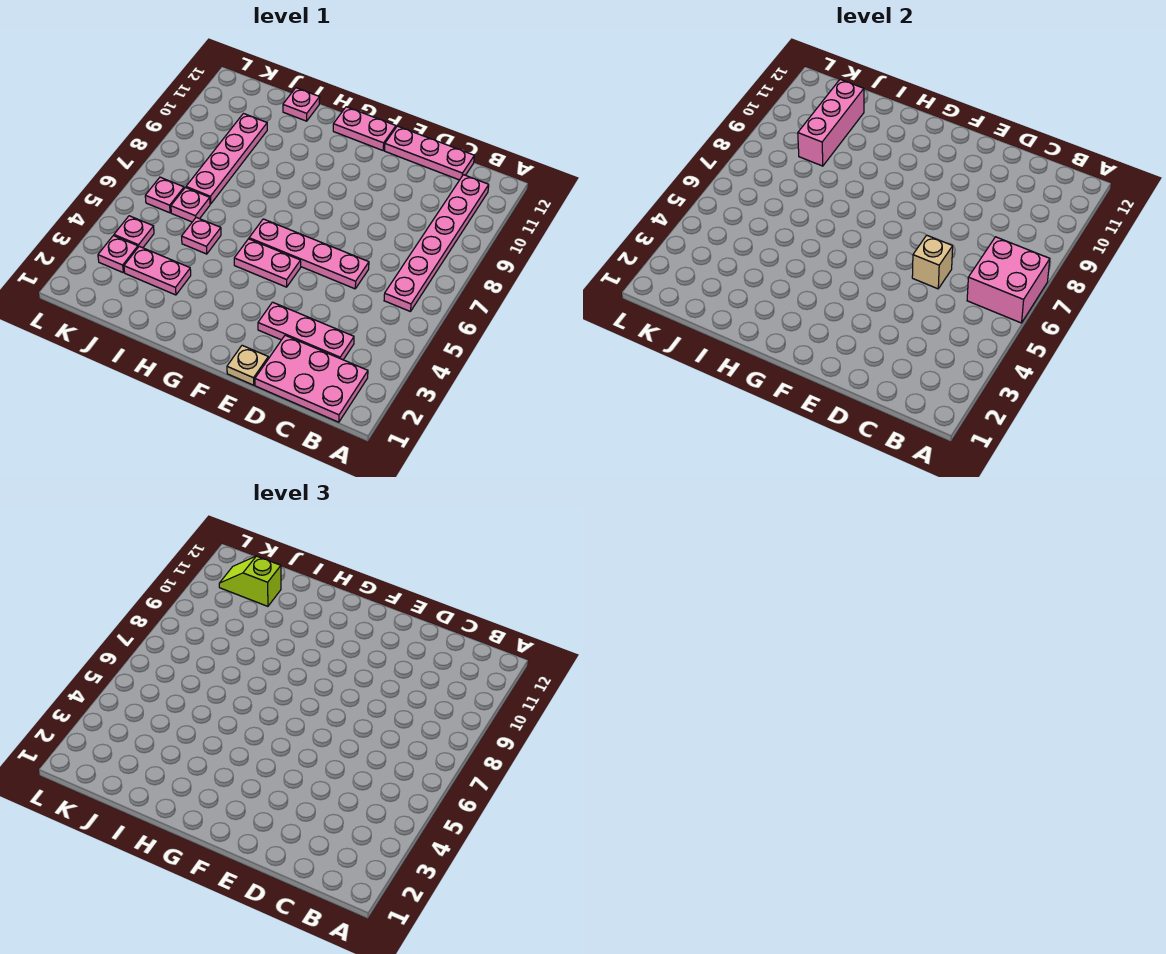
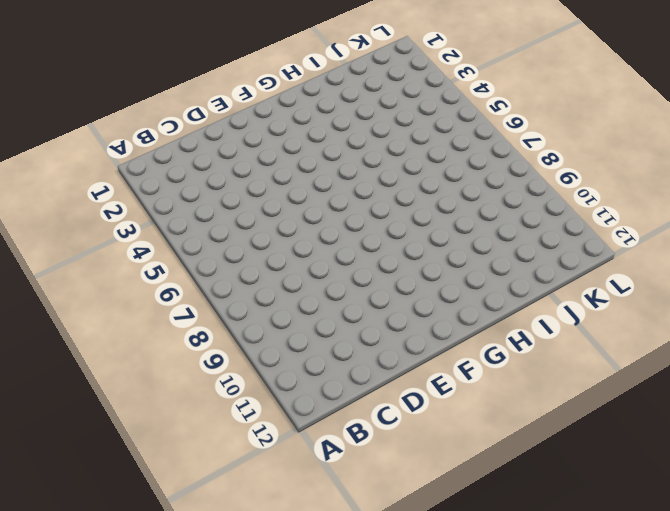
none -> pink 2x3 plate [255,335,368,422]
none -> pink 1x6 plate [384,175,489,312]
none -> pink 1x3 plate [258,302,354,360]

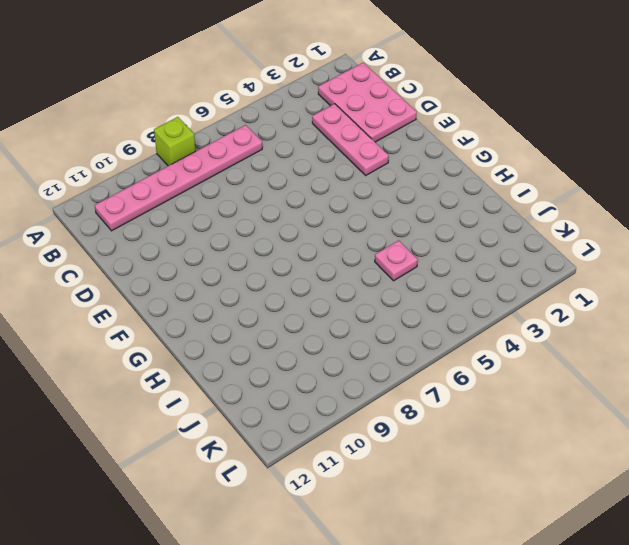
lime 1x1 brick [154,117,196,166] -> none
none -> pink 1x3 plate [385,126,474,180]
none -> pink 1x4 plate [249,219,369,289]
none -> tan 1x1 plate [227,345,268,385]

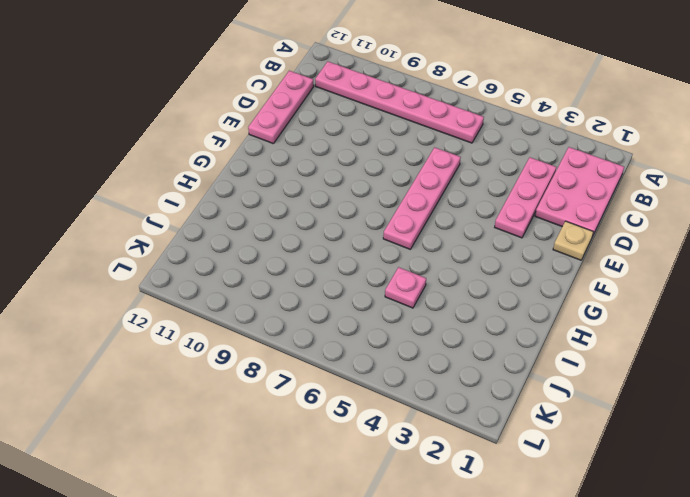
none -> pink 1x2 plate [234,239,301,287]
none -> pink 1x2 plate [333,107,396,150]
none -> pink 1x2 plate [124,246,191,295]

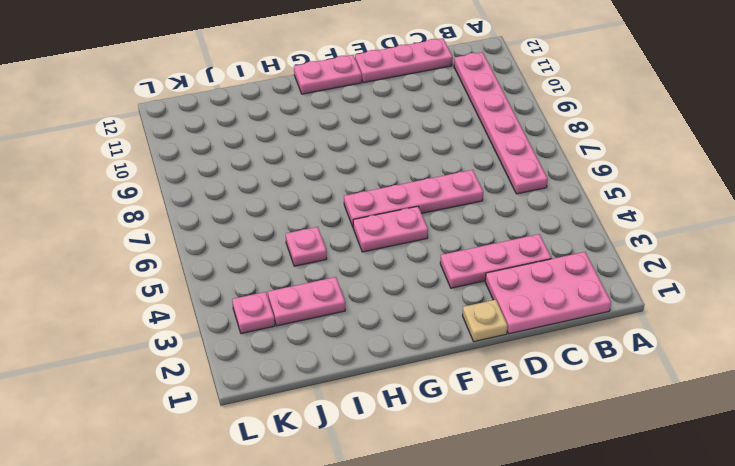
none -> pink 1x1 plate [283,88,320,121]
none -> pink 1x1 plate [171,188,210,222]
none -> pink 1x4 plate [186,114,267,204]

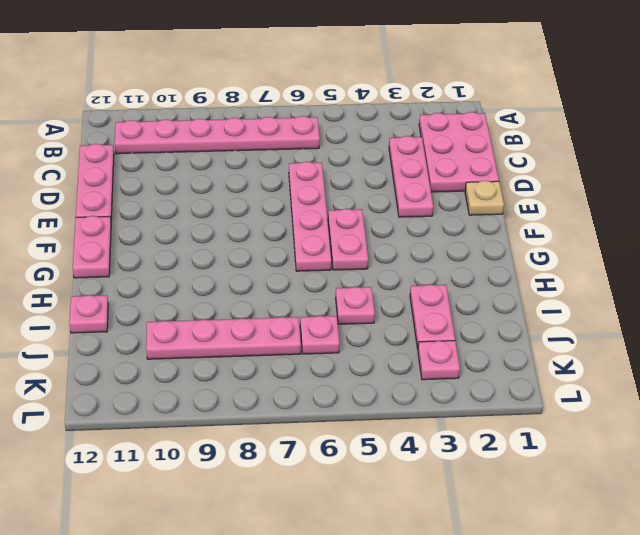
none -> pink 1x1 plate [114,216,154,248]
none -> pink 1x1 plate [145,177,184,213]
none -> pink 2x2 brick [967,237,1050,323]

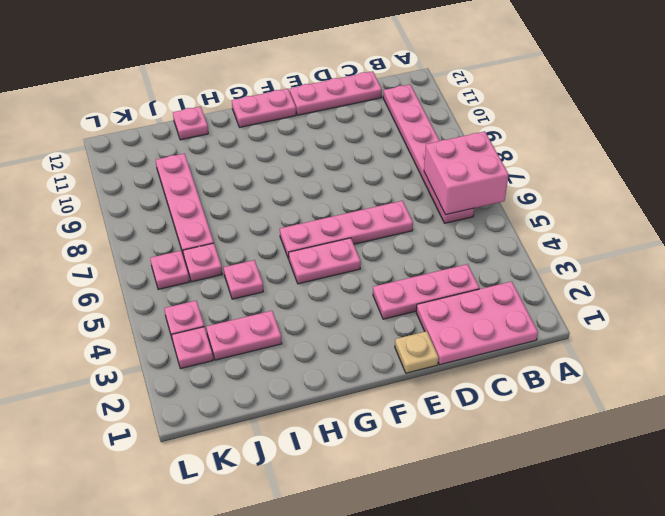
none -> tan 1x1 brick [912,235,953,289]
none -> pink 1x3 brick [798,79,864,166]
none -> lime 1x2 slope [219,556,281,606]

